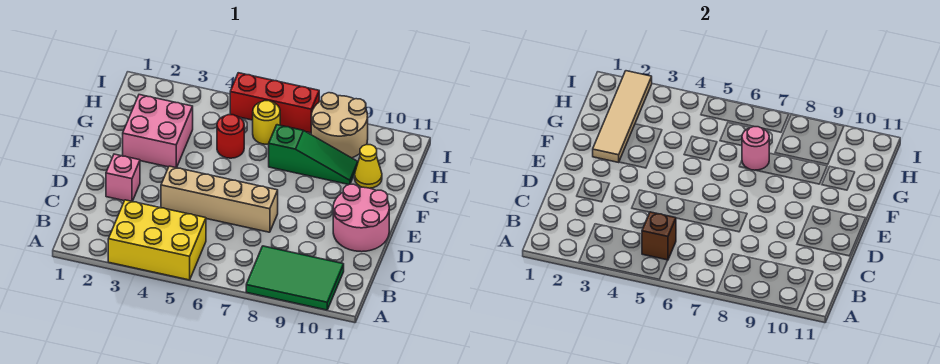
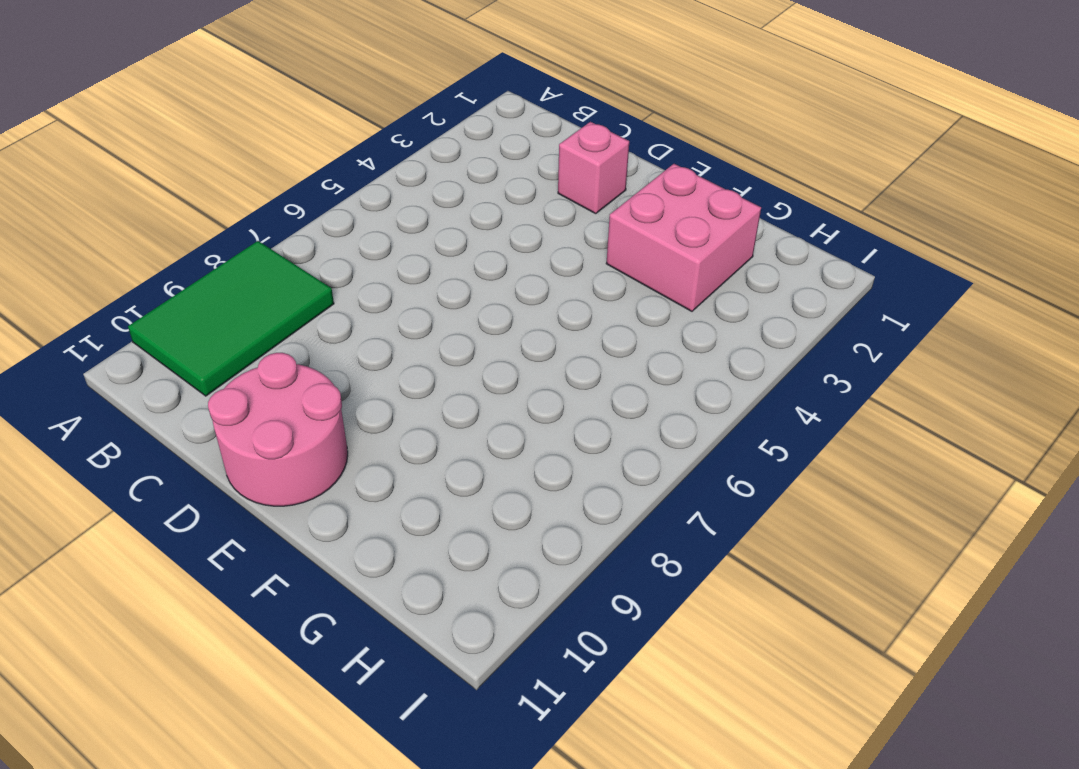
none -> yellow 2x3 brick [108,200,206,280]
none -> tan 1x4 brick [161,166,278,232]
none -> red 1x1 round brick [217,115,244,158]

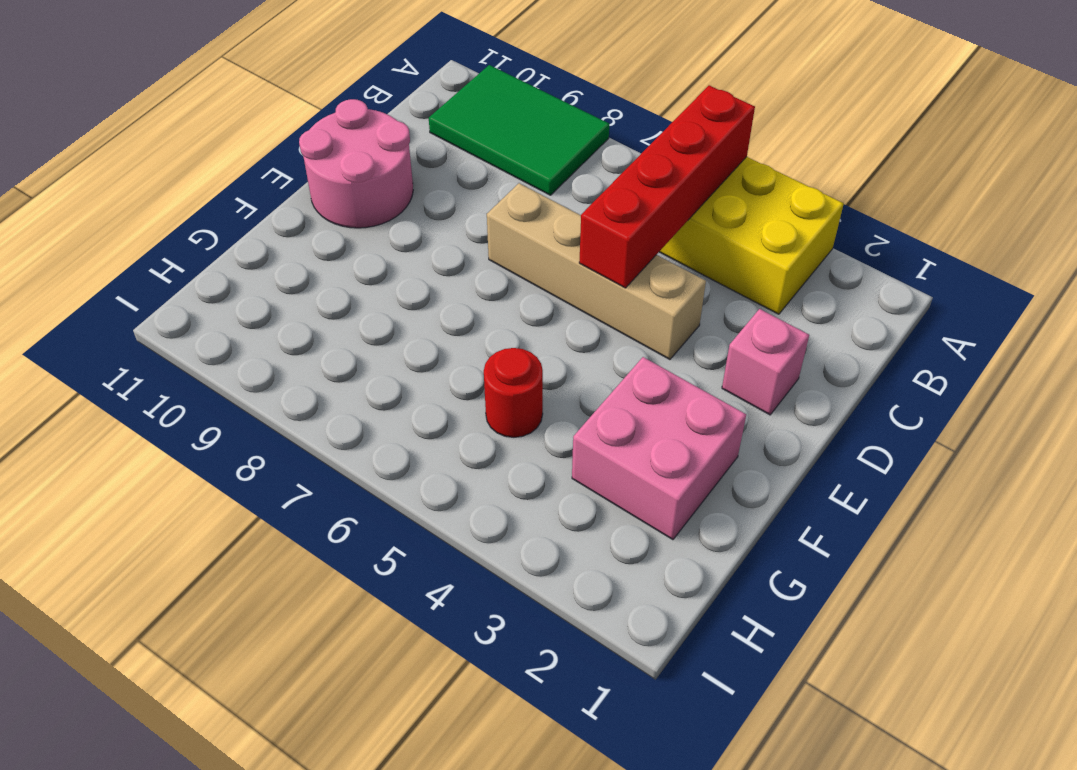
red 1x4 brick [579,85,755,288] -> brown 1x1 brick [642,212,676,260]
none -> green 1x3 slope [269,125,358,185]
none -> yellow 1x1 cone [355,145,382,188]
none -> yellow 1x1 round brick [253,101,280,144]

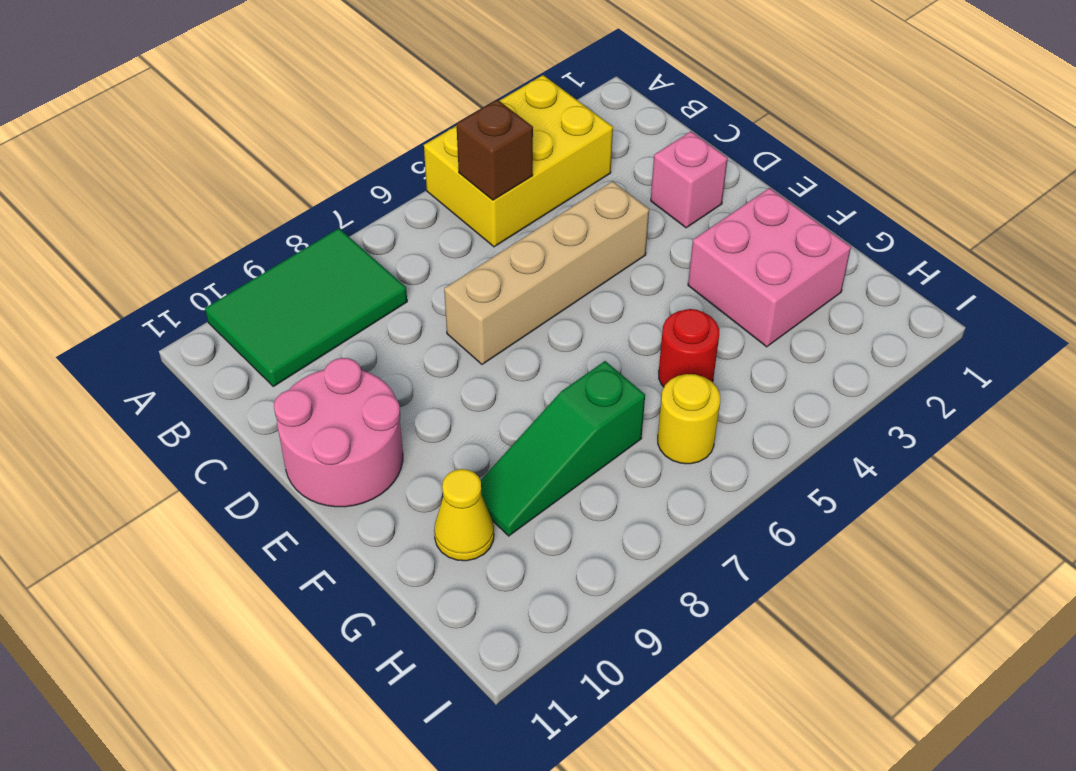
none -> tan 2x2 round brick [311,93,368,158]
none -> red 1x3 brick [230,73,319,133]
none -> tan 1x4 tile [593,71,652,162]

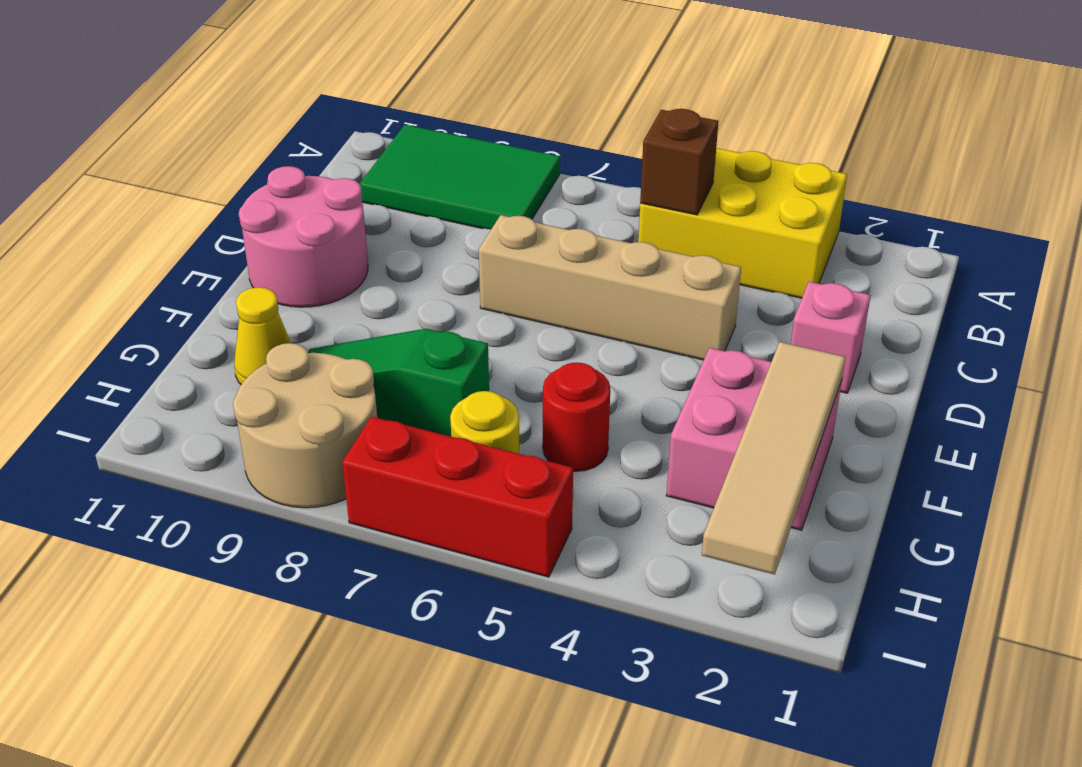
none -> pink 1x1 round brick [742,126,769,170]

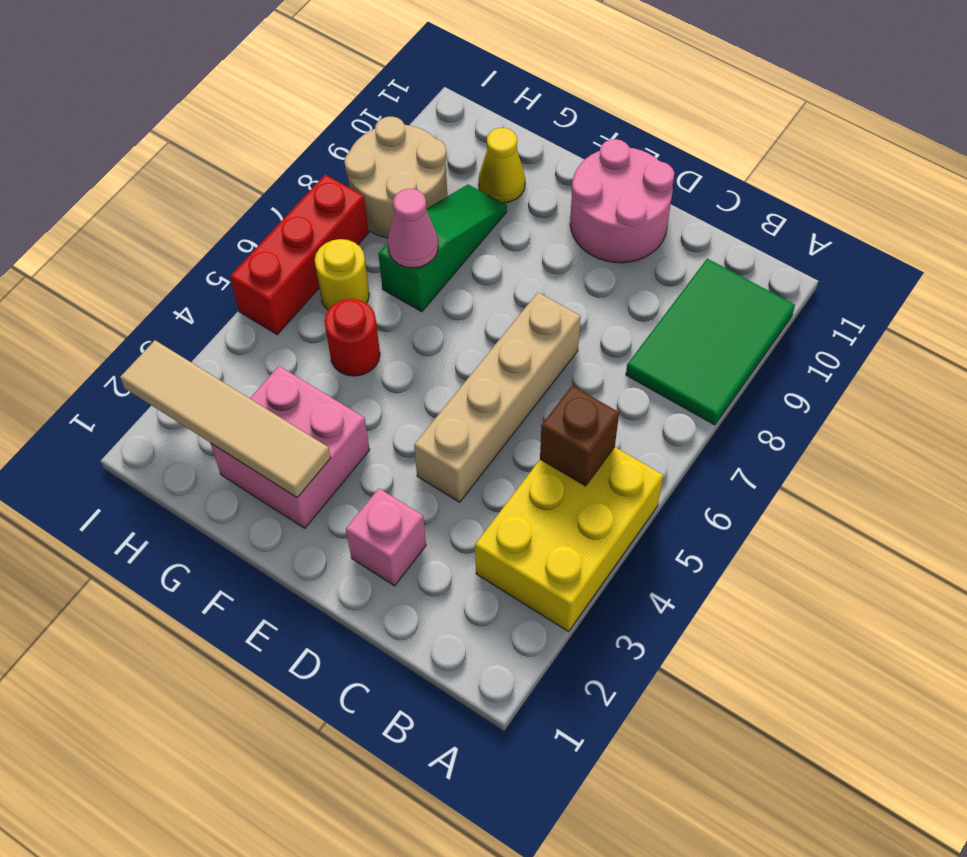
pink 1x1 cone [388,189,438,268] -> pink 1x1 round brick [742,126,769,170]

